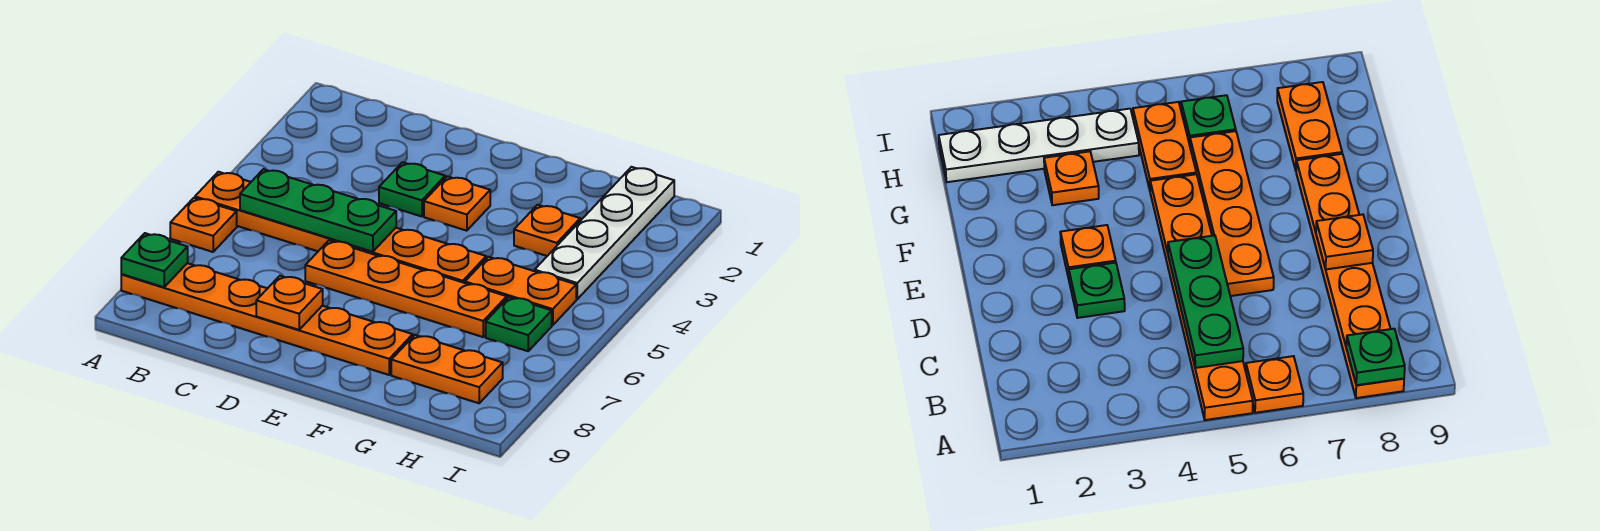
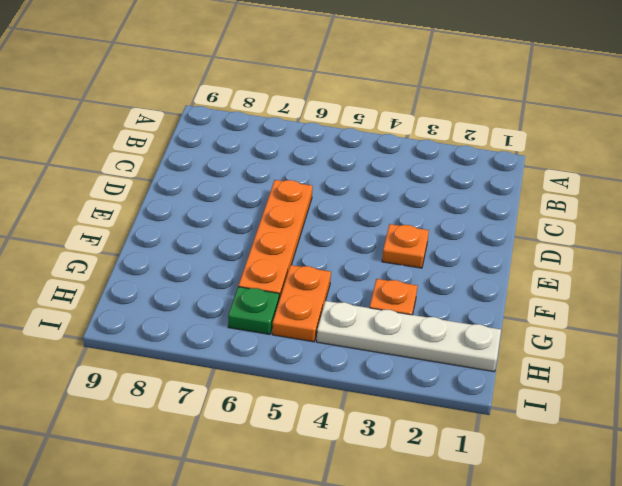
none -> orange 1x6 plate [195,172,486,283]
none -> orange 1x1 plate [170,198,237,252]
none -> orange 1x6 plate [121,263,413,375]

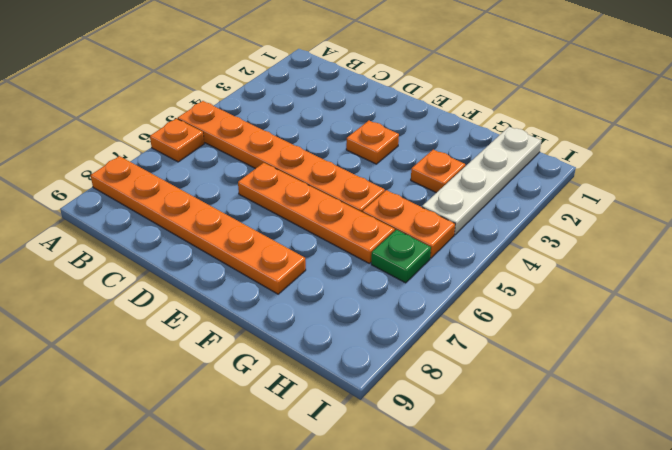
none -> green 1x1 plate [379,162,445,217]
none -> orange 1x2 plate [391,335,503,403]
none -> green 1x1 plate [121,233,188,287]

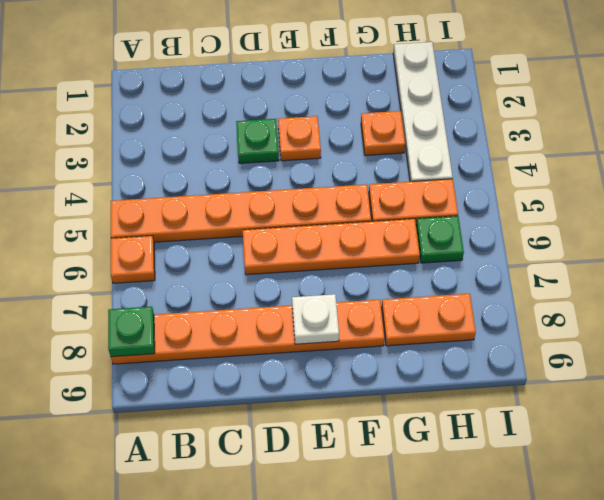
white 1x1 plate [292,294,339,344] -> none
none -> green 1x3 plate [240,169,396,252]
none -> orange 1x1 plate [256,276,323,330]

